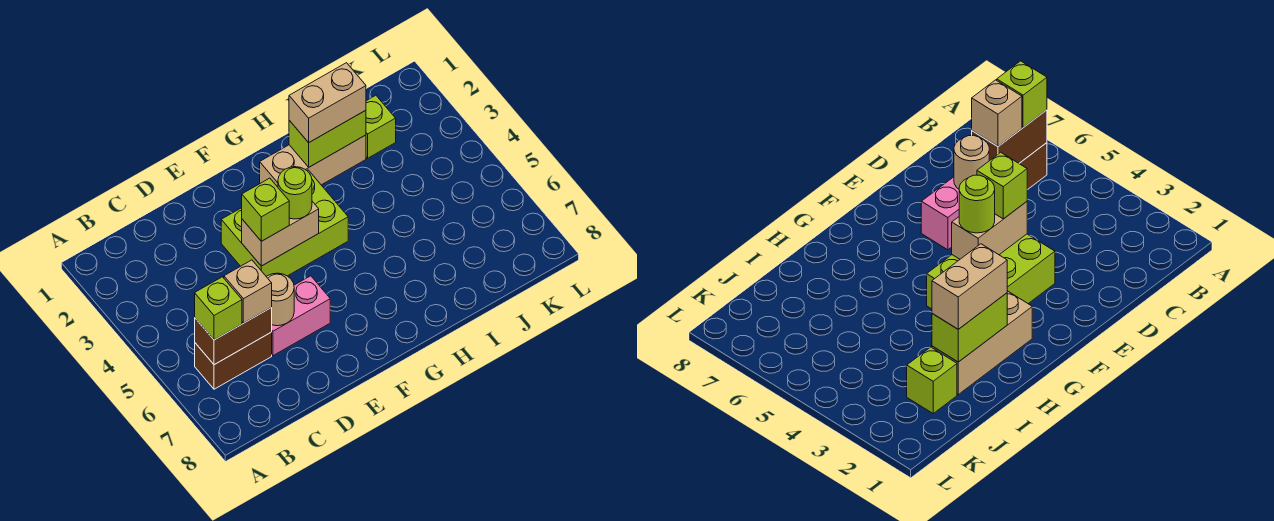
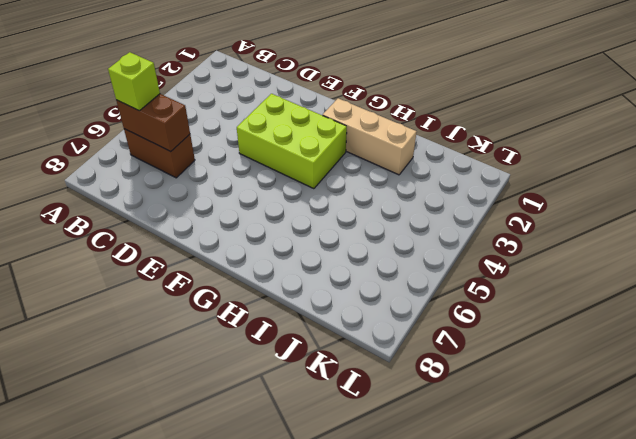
none -> pink 1x2 brick [272,276,330,356]
none -> lime 1x1 brick [366,95,396,158]
none -> tan 1x1 round brick [266,273,294,326]

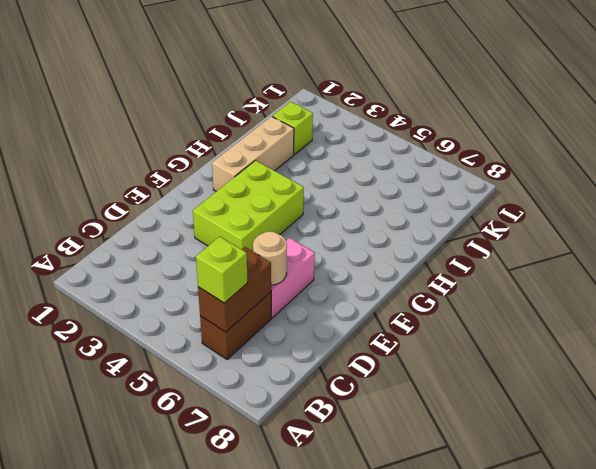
none -> tan 1x2 brick [242,201,319,266]
none -> lime 1x2 brick [289,110,366,167]
none -> tan 1x1 brick [224,260,272,323]

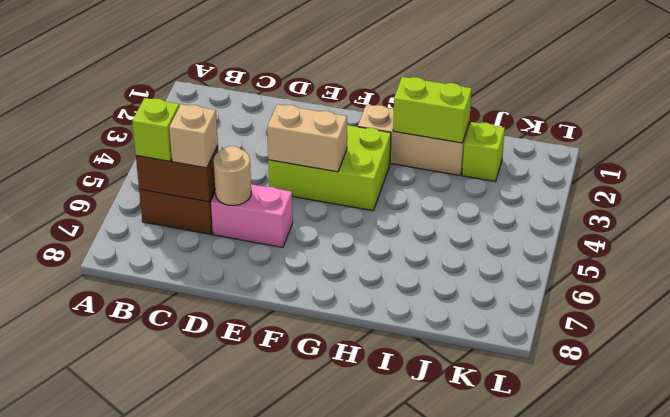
none -> lime 1x1 brick [242,178,289,241]
none -> lime 1x1 round brick [278,167,312,219]
none -> tan 1x2 brick [289,63,366,143]

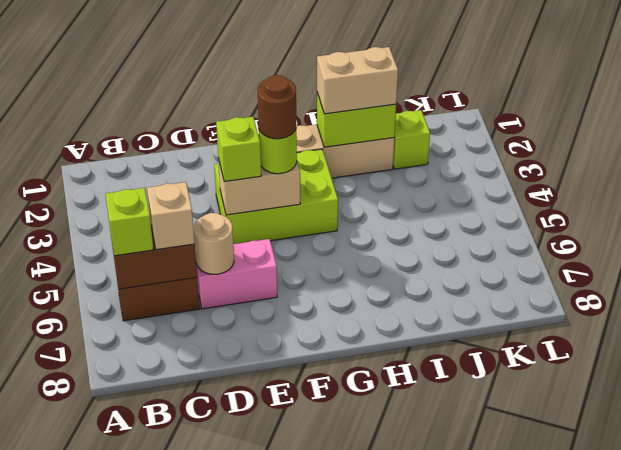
brown 1x1 round brick [257,75,296,139] -> none

